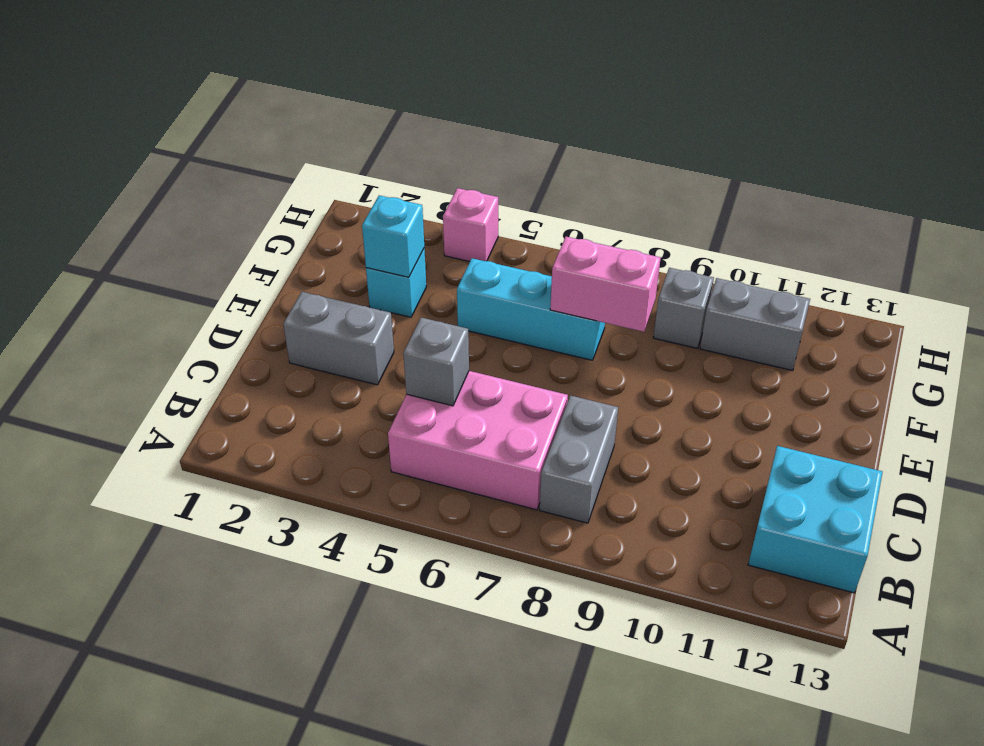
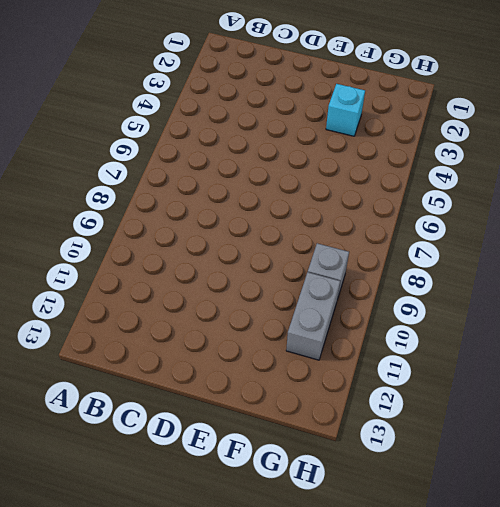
none -> pink 2x3 brick [388,371,568,510]
none -> grey 1x2 brick [540,396,618,523]
none -> cyan 2x2 brick [748,446,882,593]

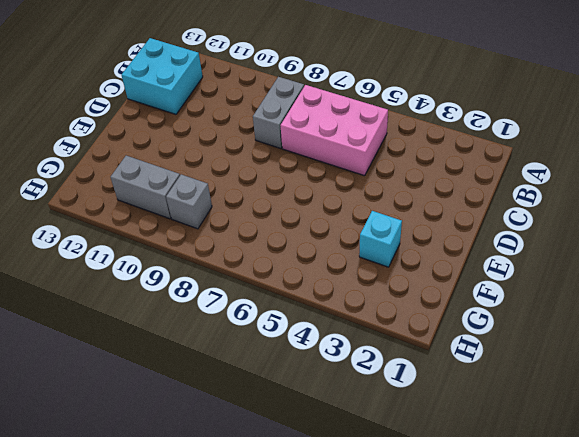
none -> grey 1x2 brick [283,292,394,385]
none -> cyan 1x3 brick [457,258,605,360]
none -> pink 1x1 brick [443,188,498,262]

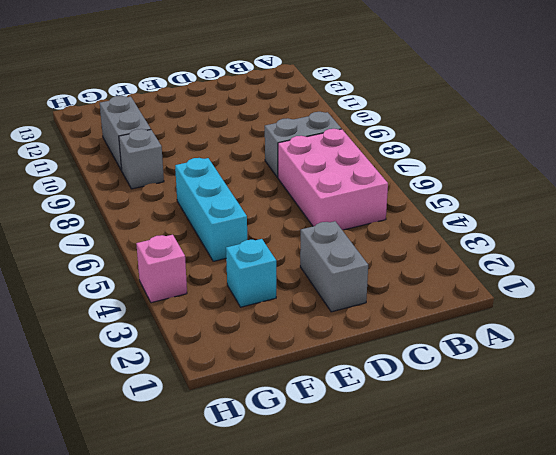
none -> cyan 2x2 brick [748,446,882,593]
none -> grey 1x1 brick [403,318,469,406]
none -> cyan 1x1 brick [362,195,424,277]

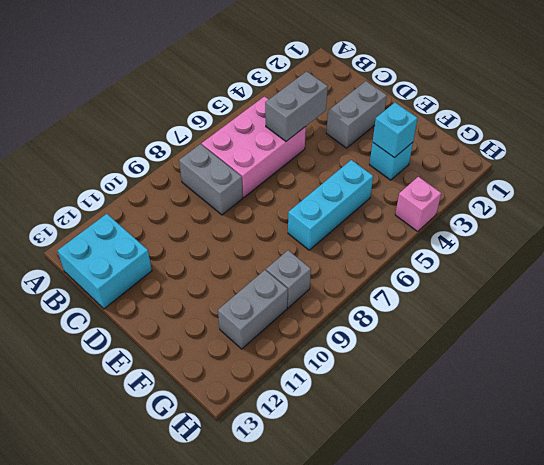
grey 1x2 brick [265,71,328,141] -> grey 1x1 brick [403,318,469,406]
none -> pink 1x2 brick [550,237,661,332]

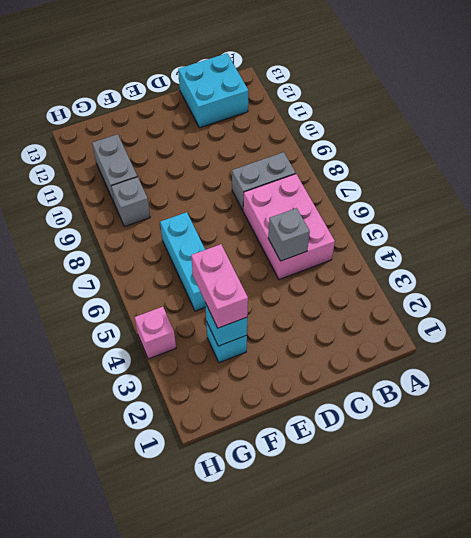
pink 1x2 brick [191,244,248,328] -> pink 1x2 brick moved to [550,237,661,332]
none -> grey 1x2 brick [283,292,394,385]

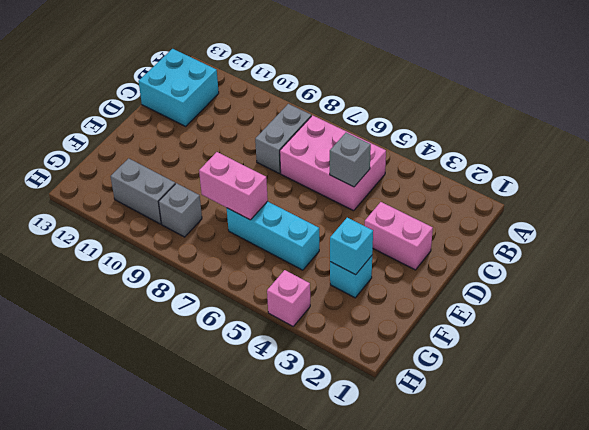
pink 1x2 brick [365,202,433,270] -> grey 1x2 brick [283,292,394,385]

